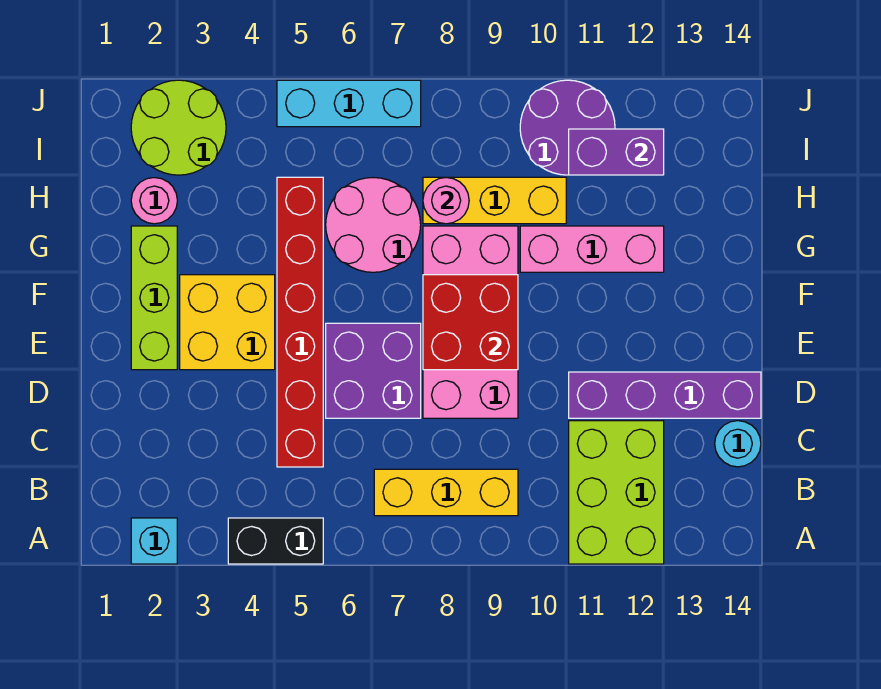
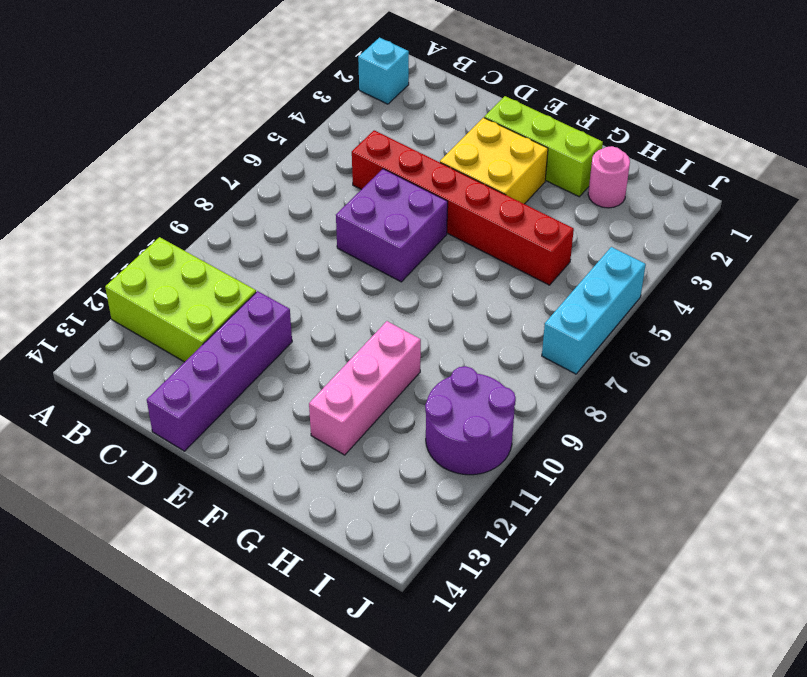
none -> black 1x2 brick [228,518,323,564]
none -> yellow 1x3 brick [374,469,518,516]
none -> cyan 1x1 round brick [715,421,761,467]

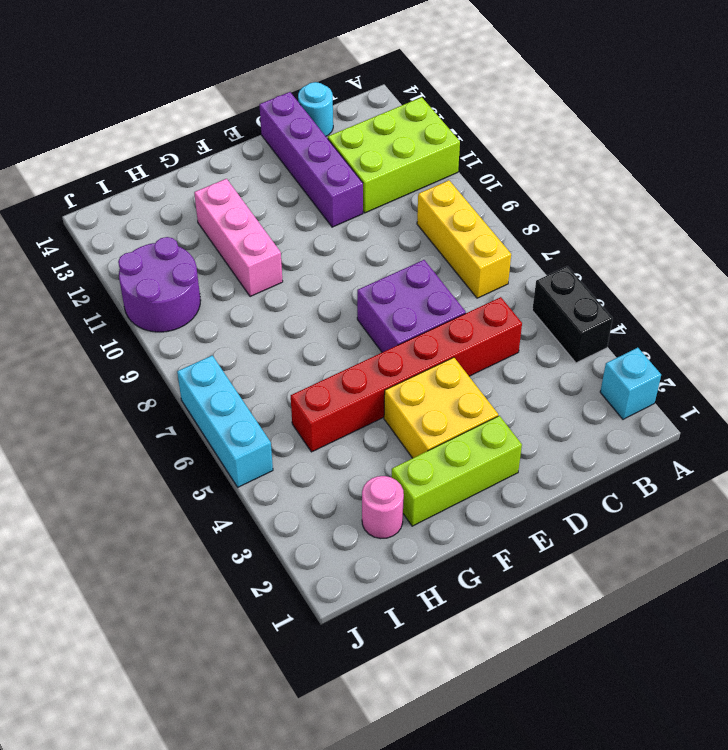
none -> pink 2x4 brick [423,226,518,418]
none -> pink 2x2 round brick [326,178,421,272]
none -> yellow 1x3 brick [423,177,566,224]

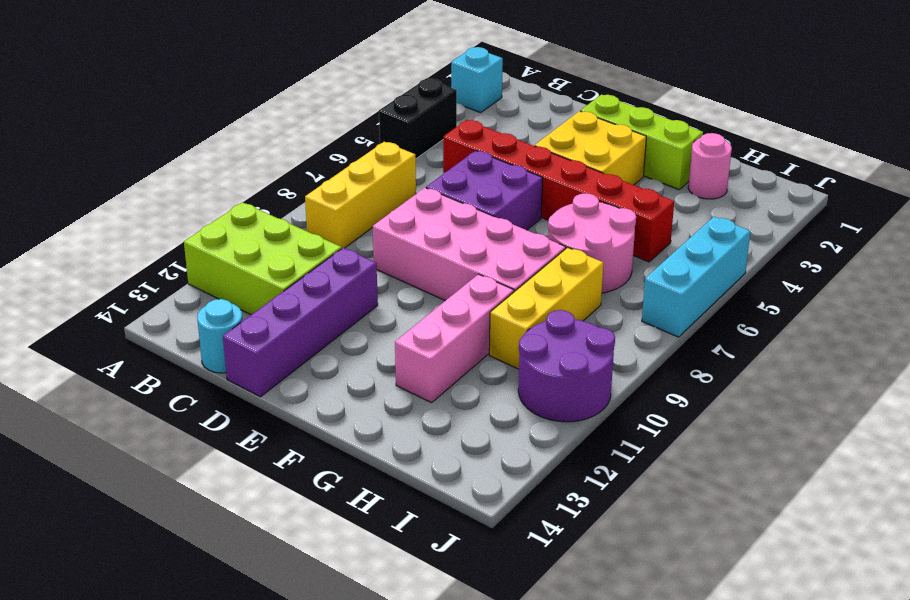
none -> lime 2x2 round brick [131,80,226,175]
none -> red 2x2 brick [423,275,518,370]
none -> pink 1x1 round brick [423,178,469,224]

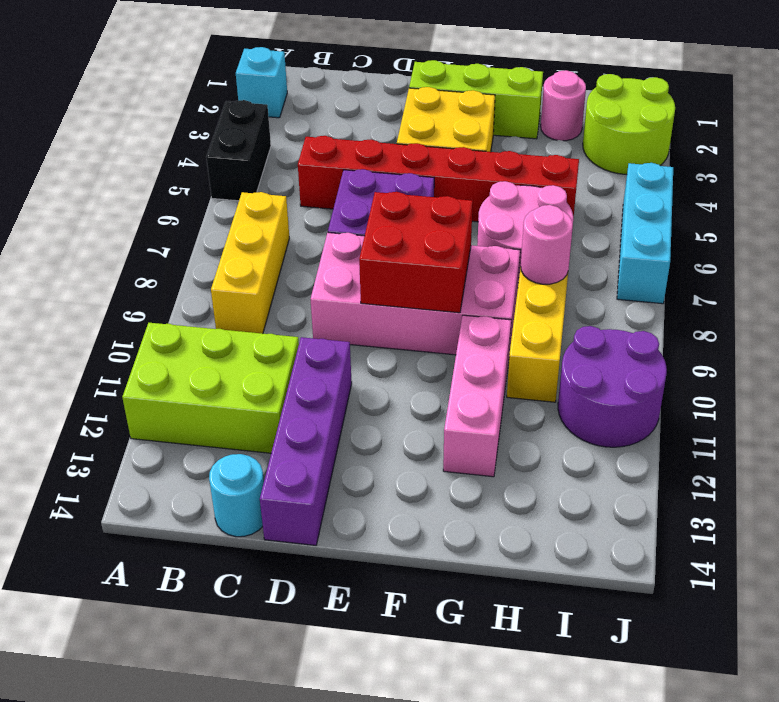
none -> purple 1x2 brick [569,129,664,175]

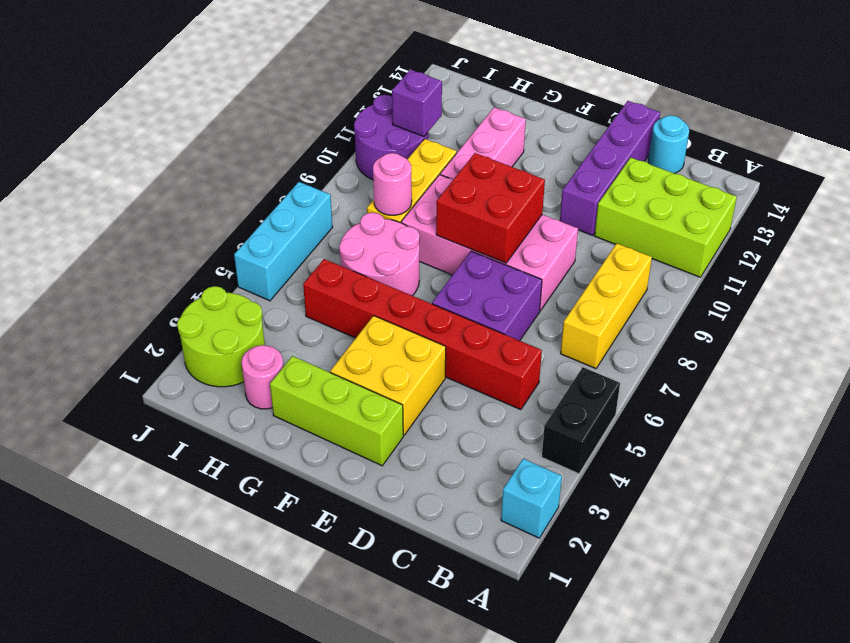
purple 1x1 brick [392,70,442,136] -> purple 1x2 brick [569,129,664,175]

